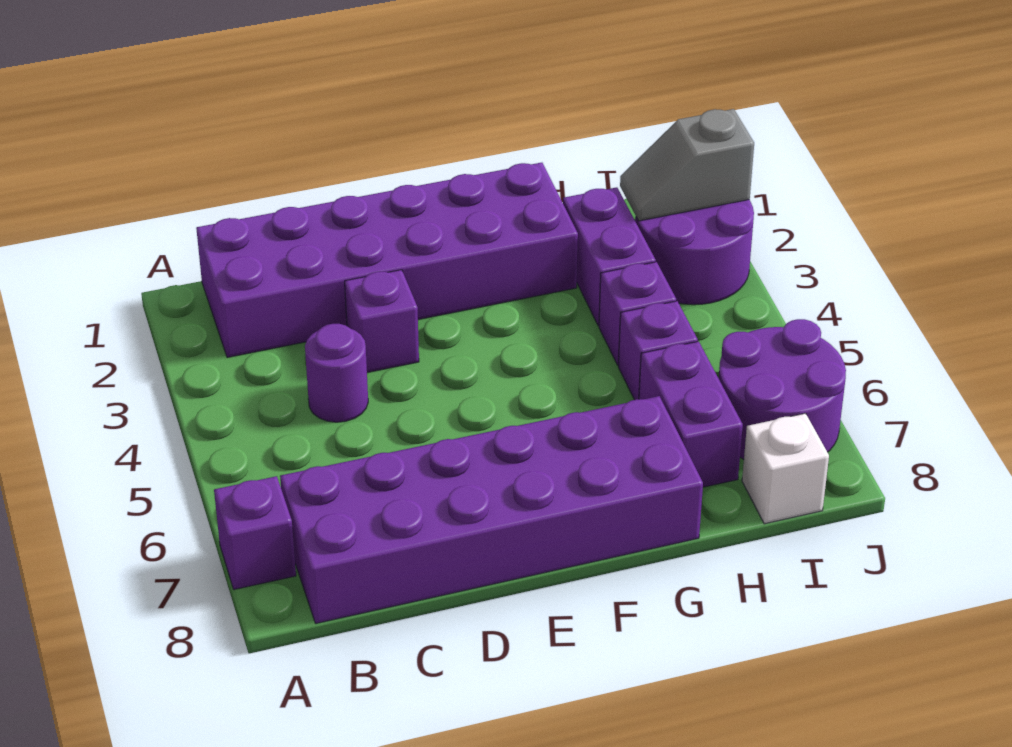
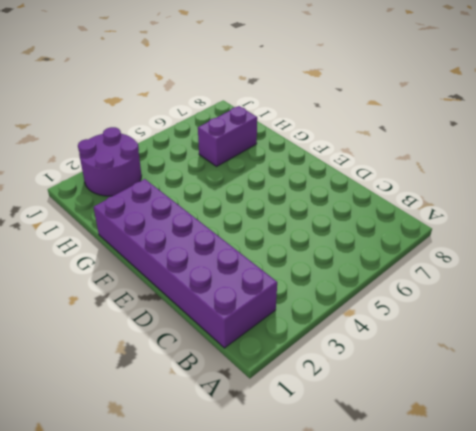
none -> purple 1x1 brick [214,476,296,590]
none -> purple 2x6 brick [280,396,703,623]
none -> purple 1x1 round brick [305,324,368,422]

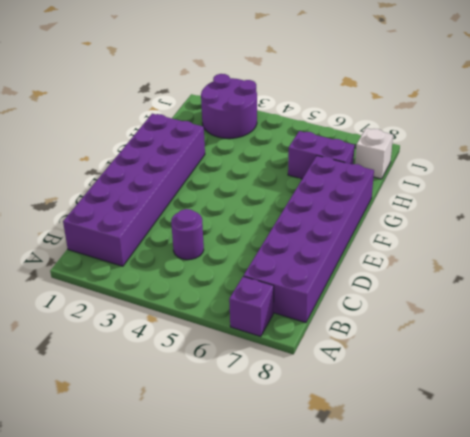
none -> purple 1x1 brick [345,270,419,373]
none -> purple 1x2 brick [563,187,656,326]
none -> purple 1x1 brick [599,262,676,365]

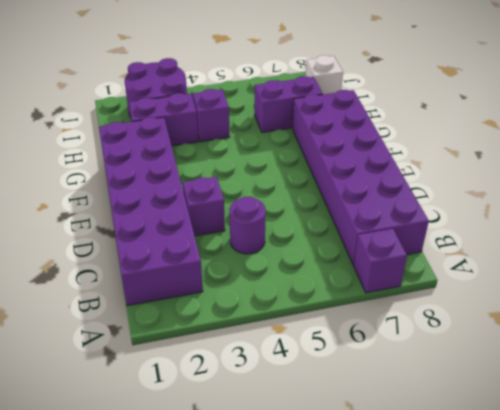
none -> purple 1x1 brick [618,301,698,400]
none -> purple 2x2 round brick [719,319,846,459]
none -> grey 1x2 slope [620,109,754,221]

